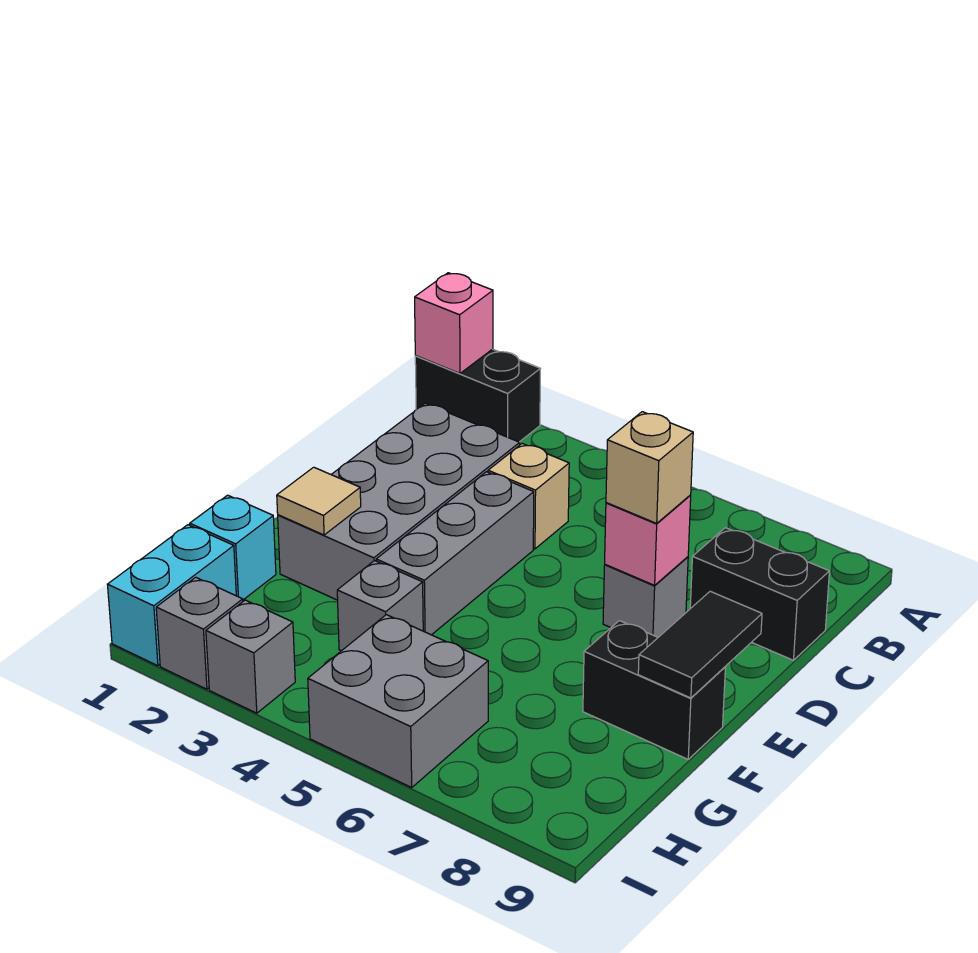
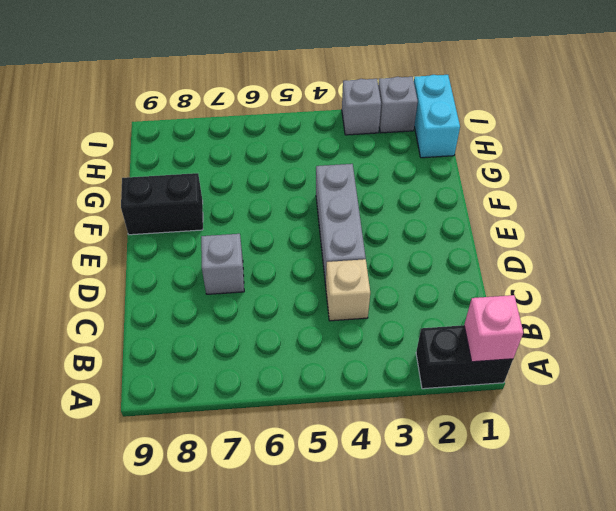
none -> grey 2x4 brick [278,403,520,600]
none -> black 1x2 brick [690,528,829,660]
none -> cyan 1x1 brick [190,495,276,600]

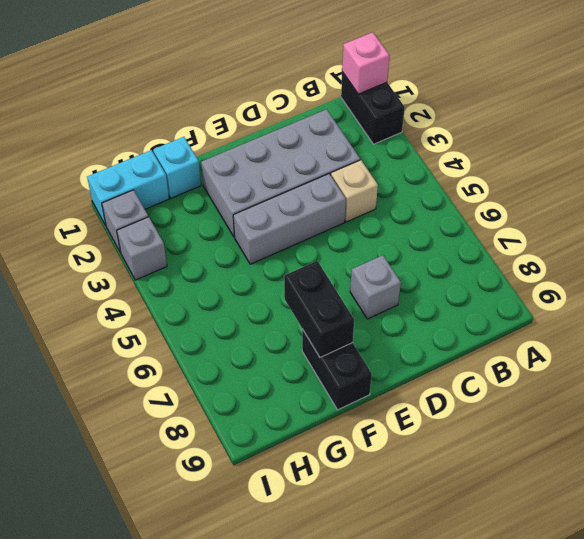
black 1x2 brick [284,261,354,357] -> black 1x2 brick moved to [690,528,829,660]
none -> grey 1x1 brick [337,561,423,651]
none -> grey 2x2 brick [308,615,488,788]
none -> pink 1x1 brick [605,495,691,585]

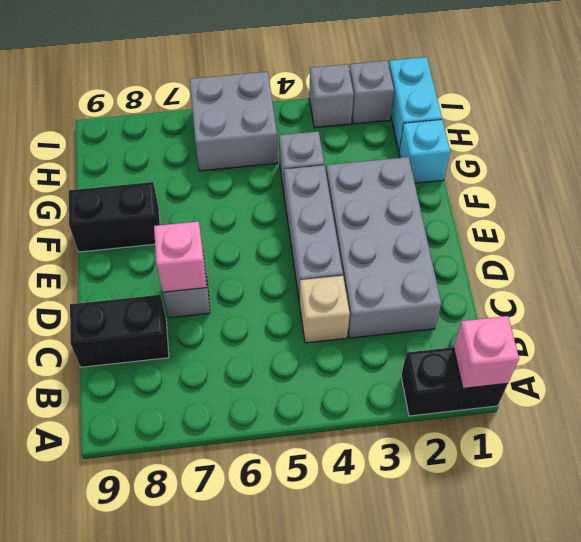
none -> black 1x2 tile [638,591,762,698]
none -> tan 1x1 tile [277,467,361,535]
none -> tan 1x1 brick [606,412,693,523]

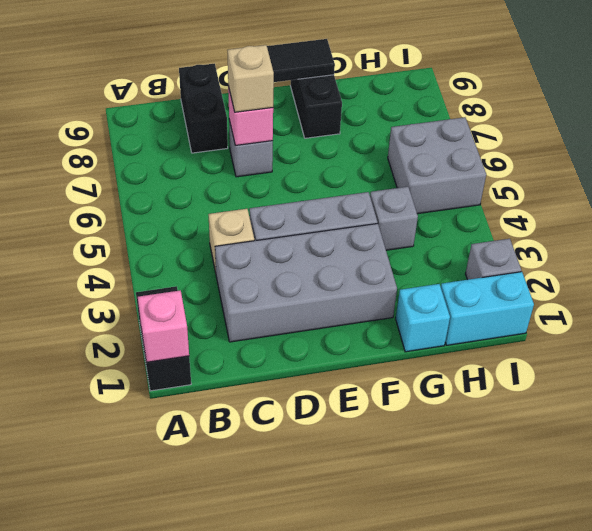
none -> grey 1x1 brick [206,600,295,713]
none -> tan 1x1 tile [277,467,361,535]

